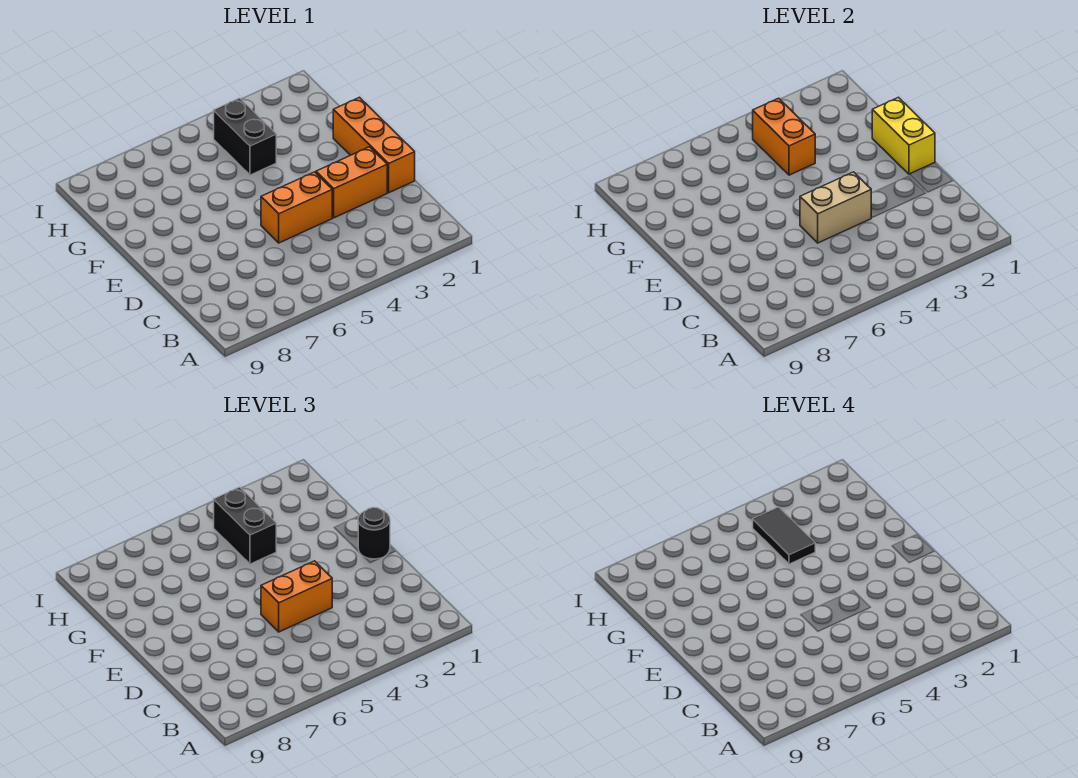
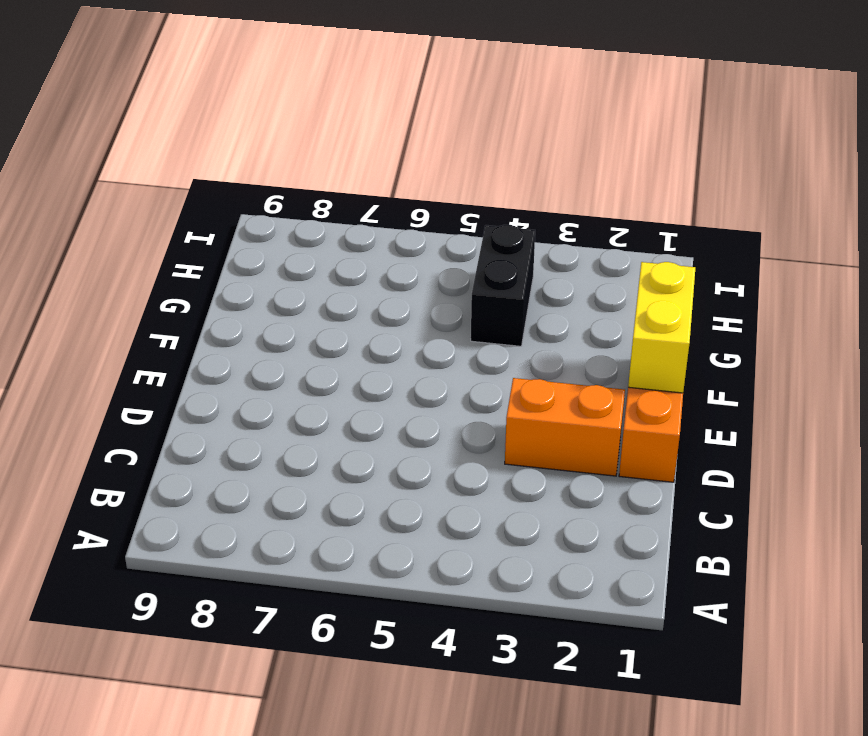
none -> orange 1x2 brick [261,172,332,243]
none -> tan 1x2 brick [800,172,871,243]

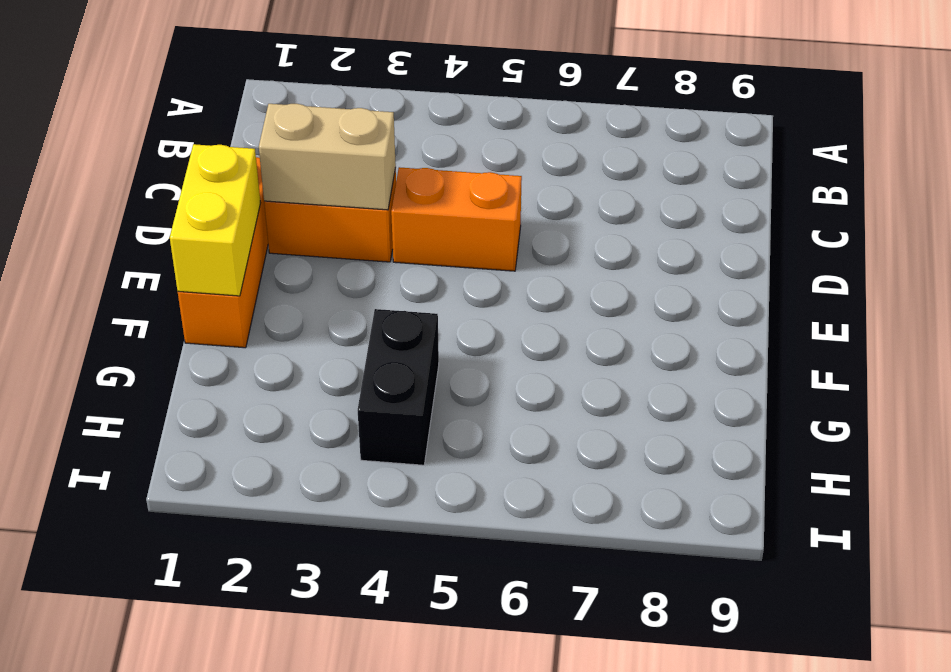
tan 1x2 brick [259,104,396,210] -> tan 1x2 brick moved to [800,172,871,243]
none -> orange 1x2 brick [753,98,815,175]
none -> orange 1x2 brick [261,561,332,632]

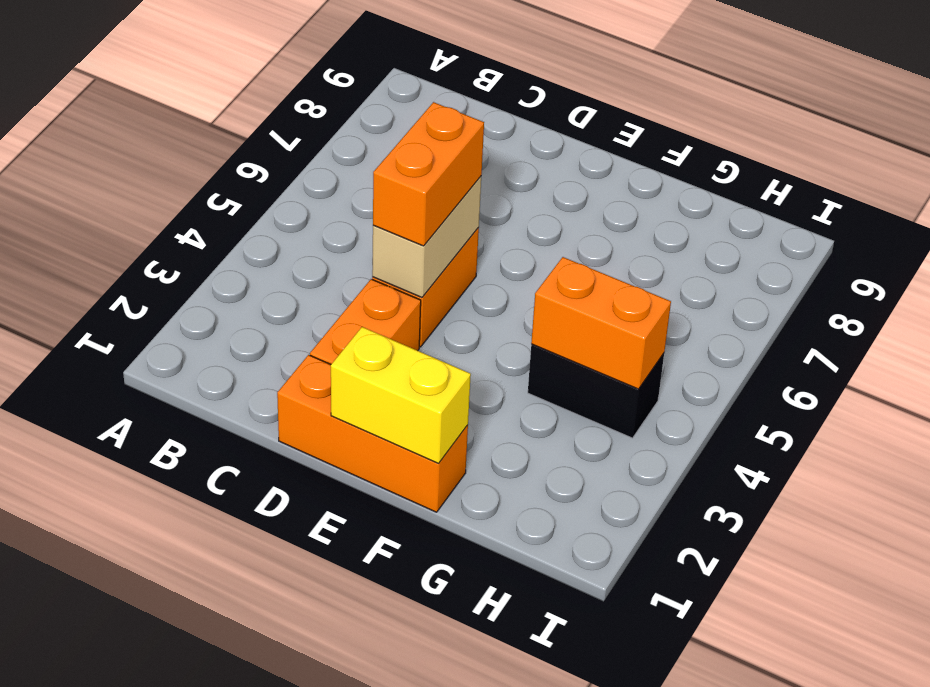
none -> black 1x1 round brick [358,508,390,559]
none -> black 1x2 brick [214,487,276,564]

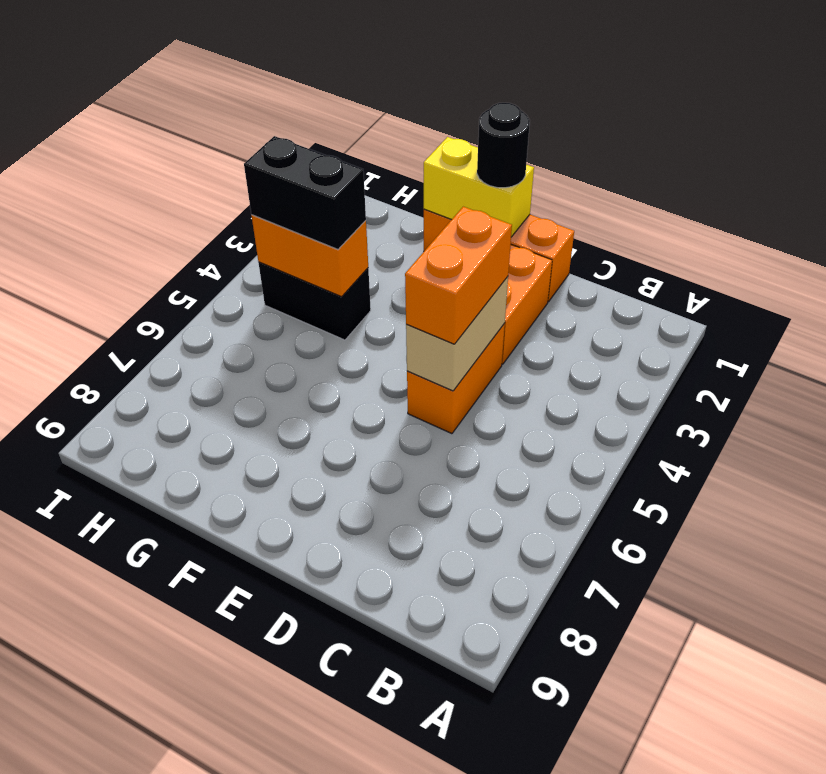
none -> black 1x2 tile [753,507,815,564]

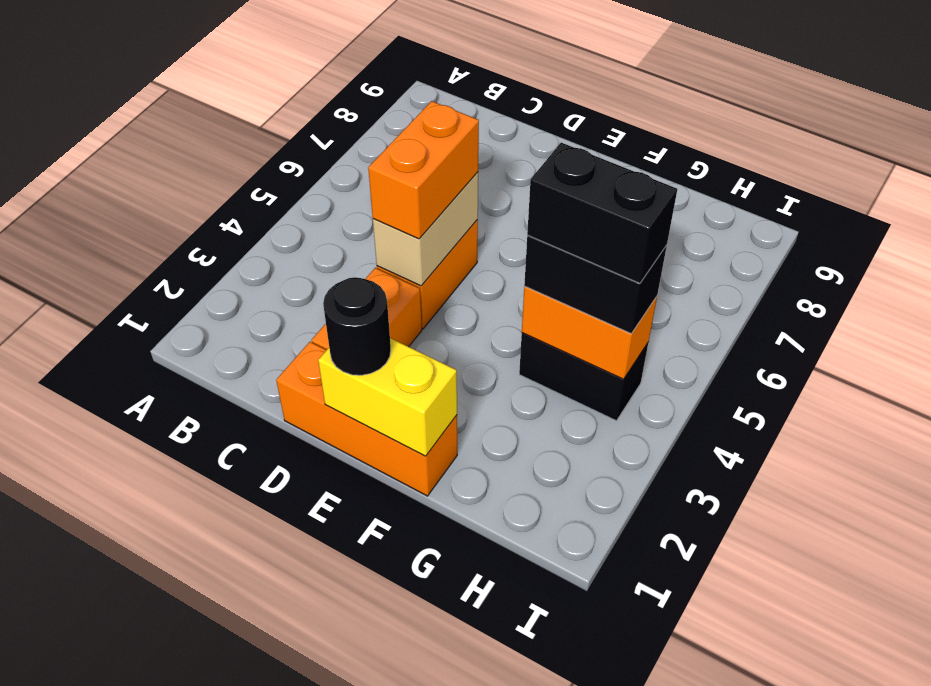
black 1x2 brick [527,143,677,283] -> black 1x2 tile [753,507,815,564]

